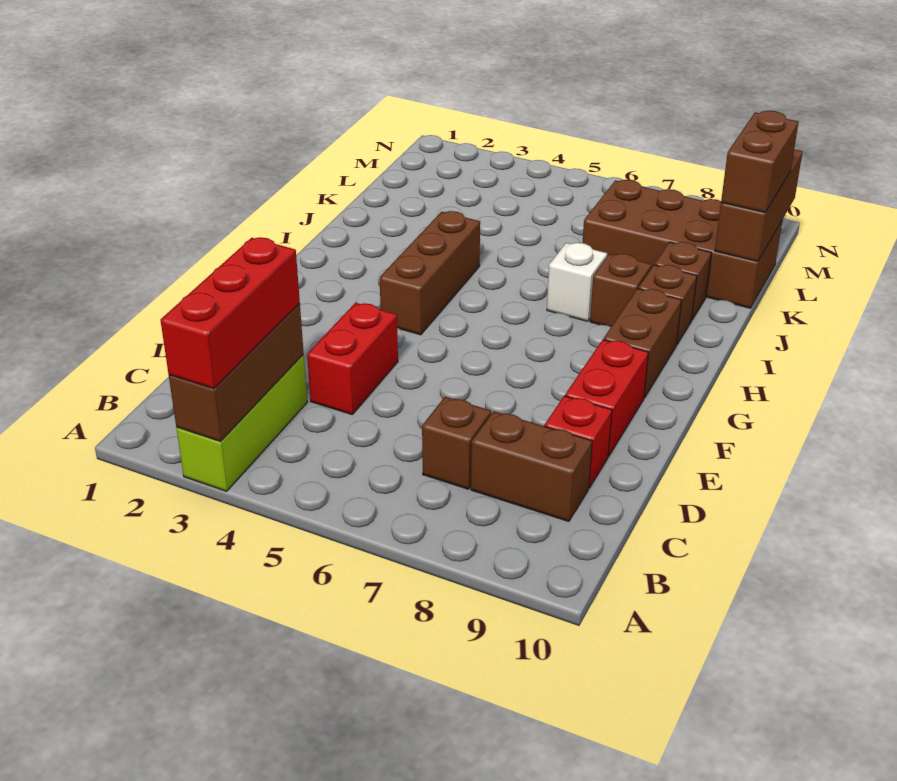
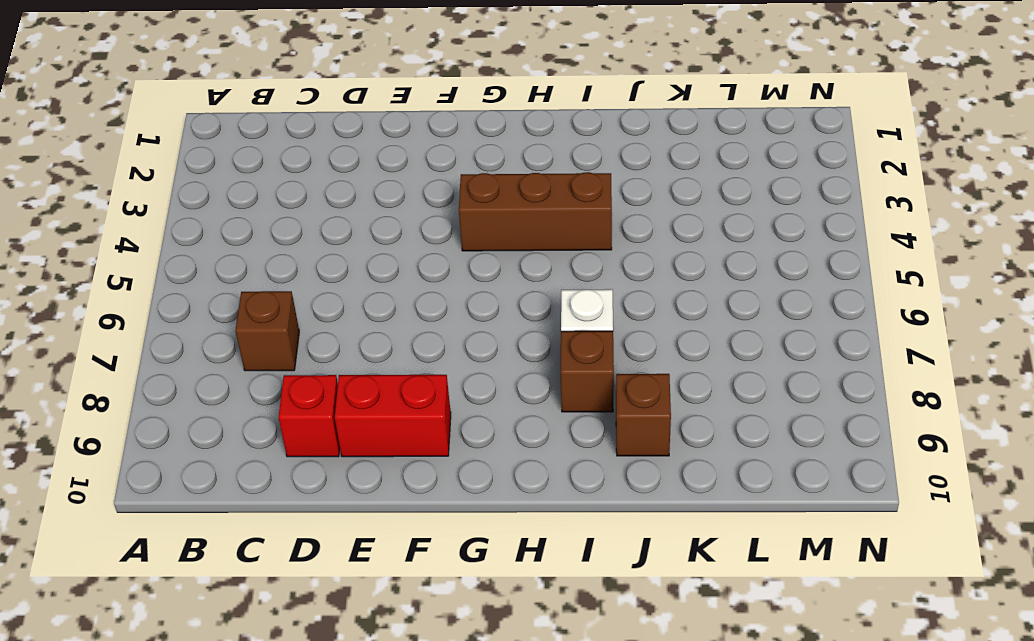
none -> lime 1x3 brick [176,355,307,491]
none -> brown 1x2 brick [471,411,592,521]
none -> red 1x2 brick [307,303,398,415]

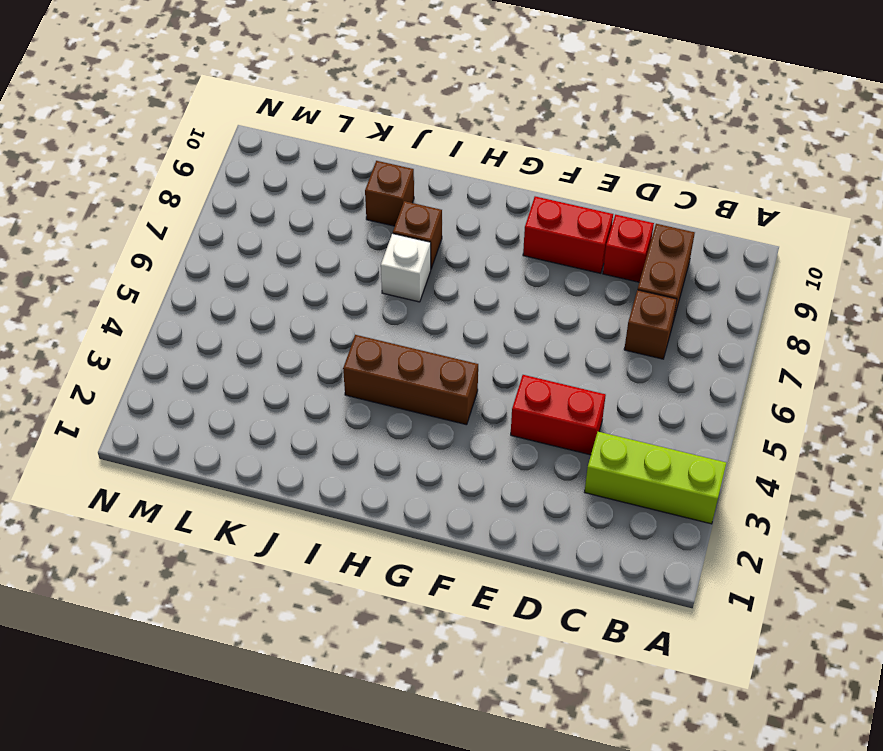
none -> brown 1x2 brick [604,289,682,398]
none -> brown 1x1 brick [638,265,697,345]
none -> brown 2x4 brick [583,180,783,308]

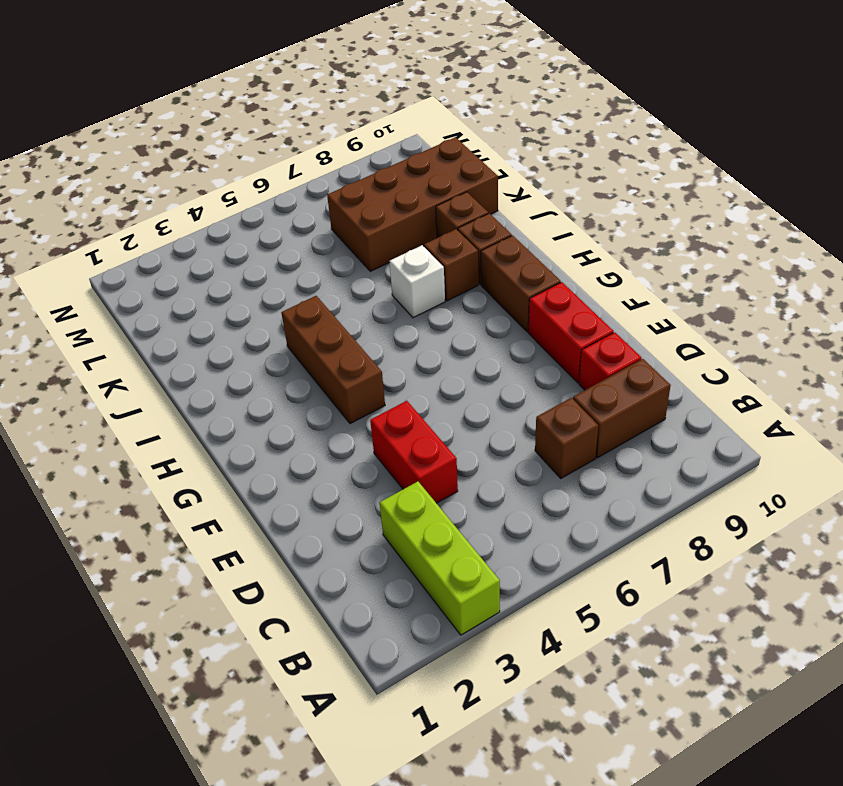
none -> brown 1x3 brick [169,303,304,441]
none -> brown 1x3 brick [715,150,803,262]
none -> red 1x3 brick [161,237,300,389]

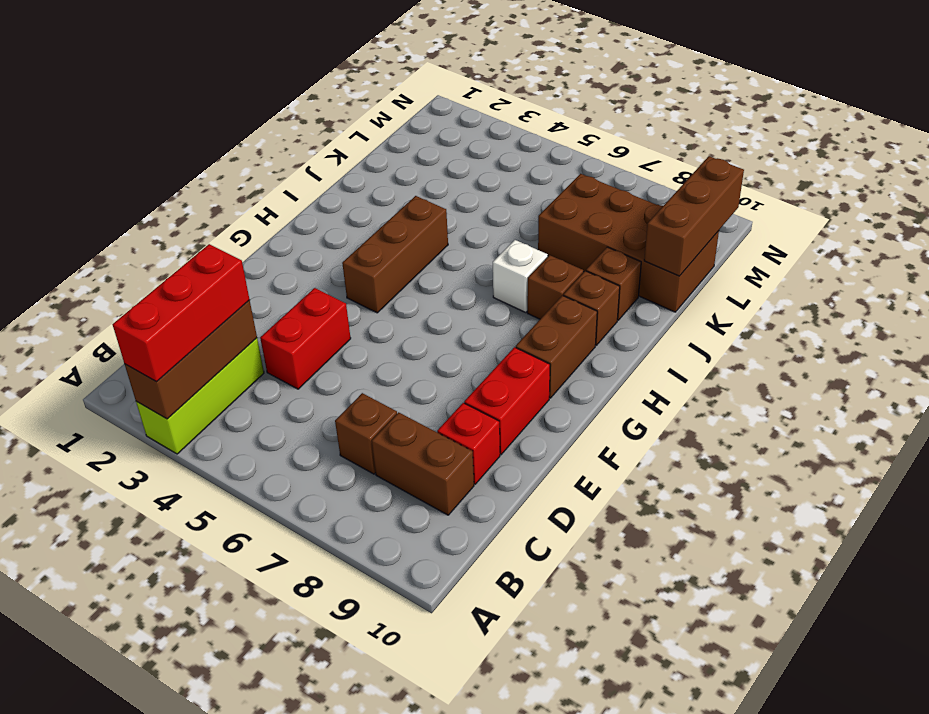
none -> brown 1x2 brick [721,111,799,213]

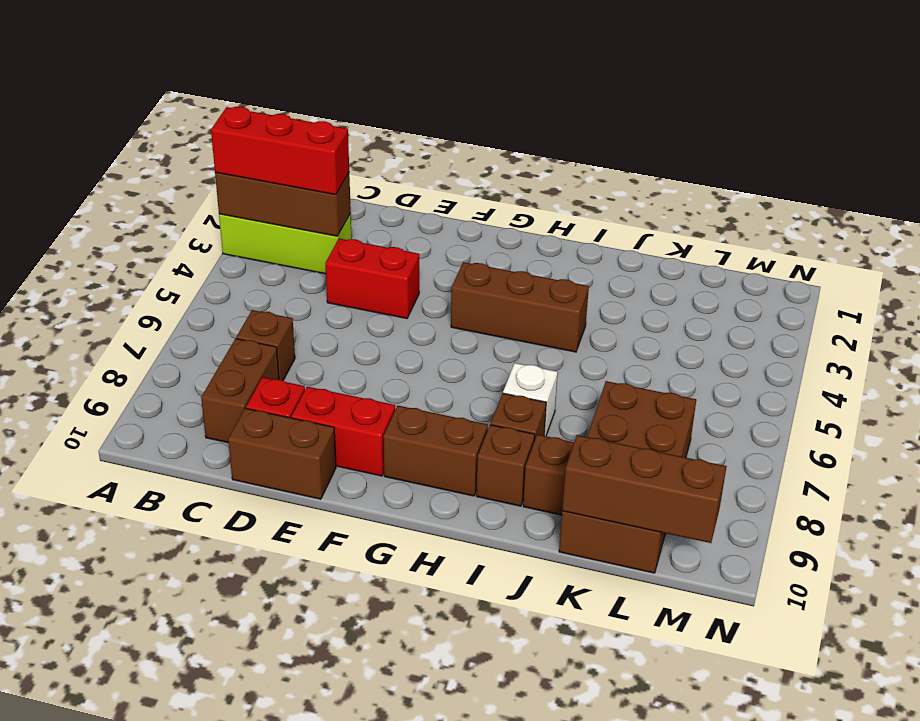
brown 1x2 brick [228,408,336,499] -> brown 1x2 brick moved to [721,111,799,213]

